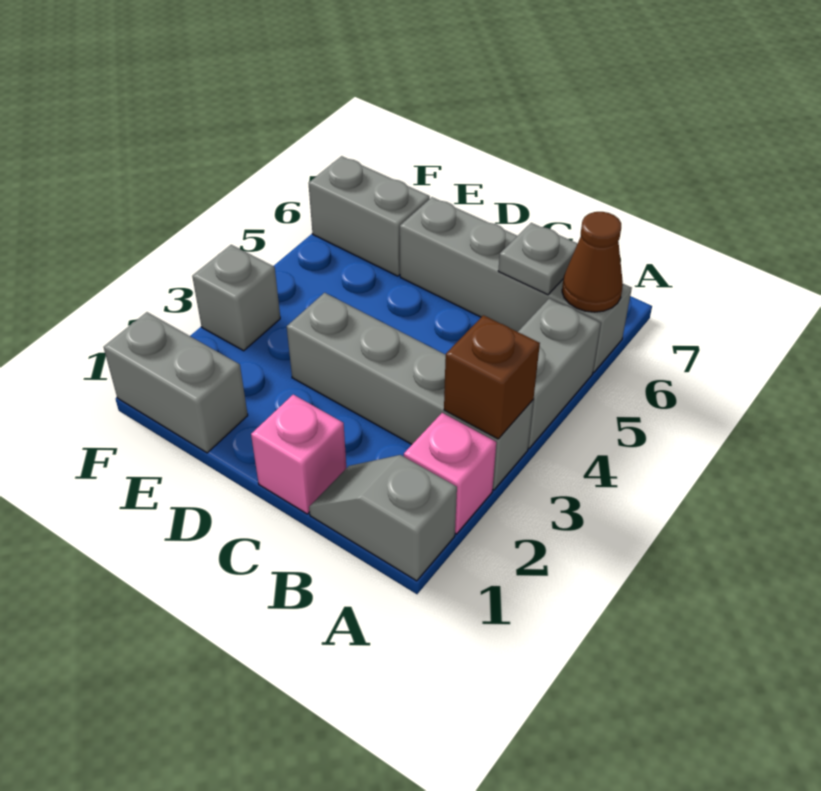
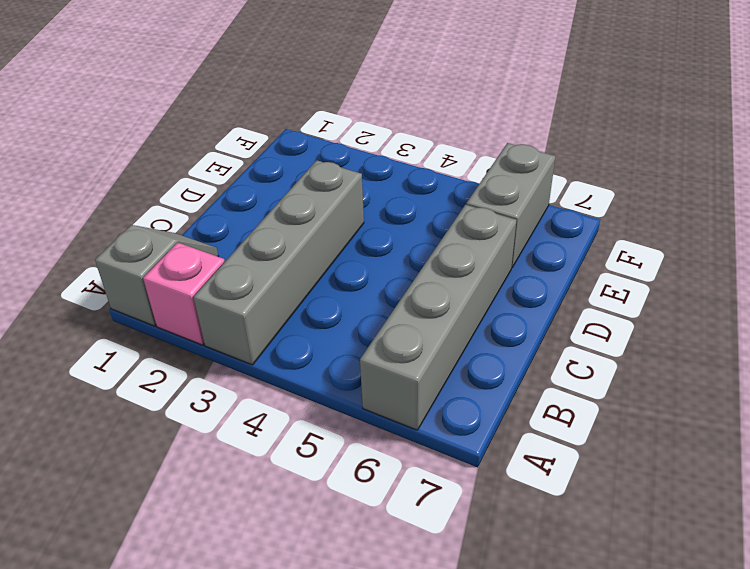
none -> grey 1x2 brick [518,299,601,448]
none -> pink 1x1 brick [251,395,346,514]
none -> grey 1x2 brick [104,312,248,453]

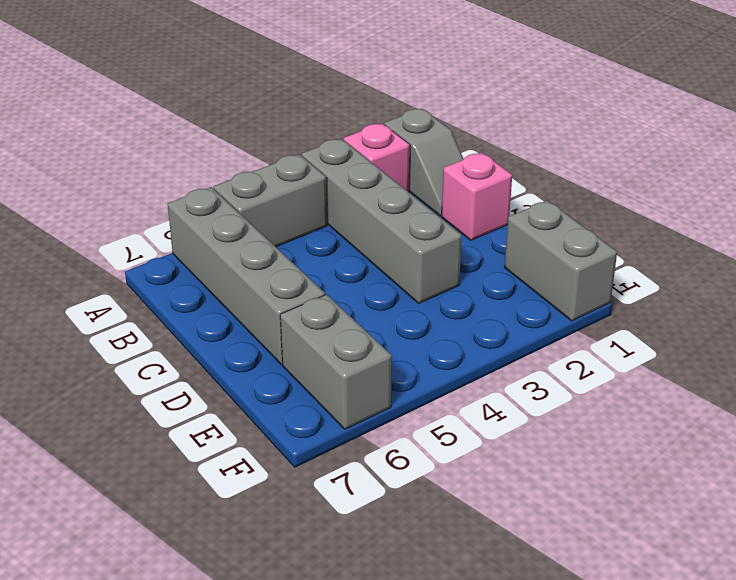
none -> grey 1x1 brick [192,245,280,351]
none -> brown 1x1 brick [444,315,540,439]
none -> brown 1x1 cone [562,212,623,312]

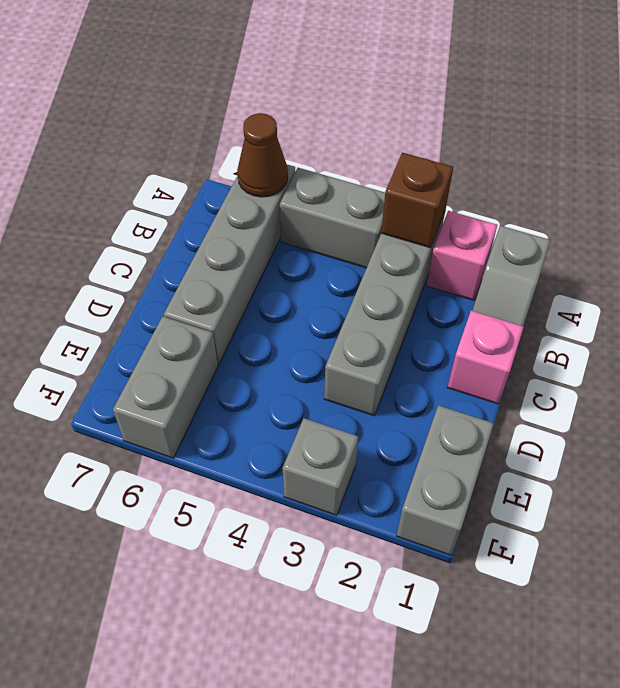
none -> grey 1x1 plate [498,223,578,295]

